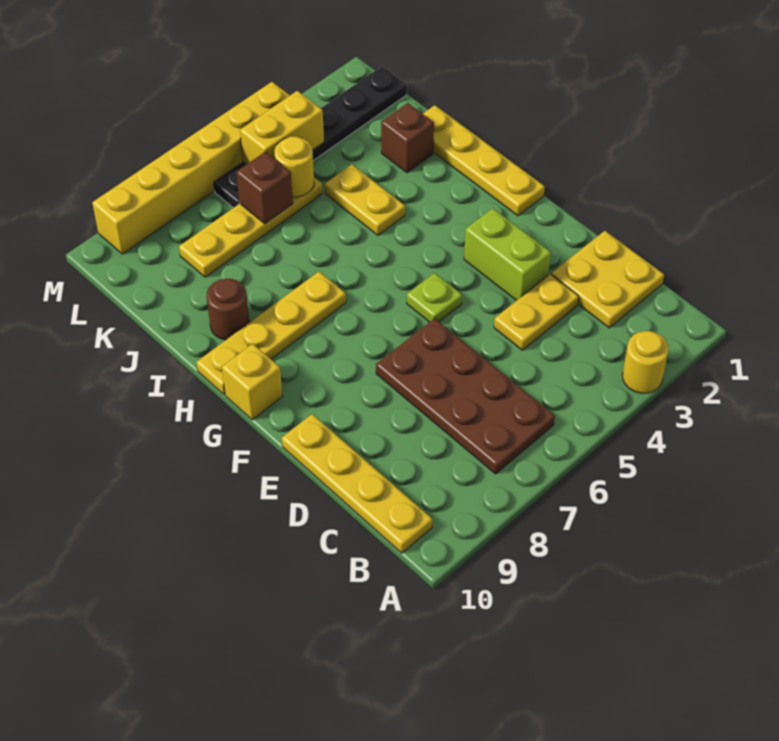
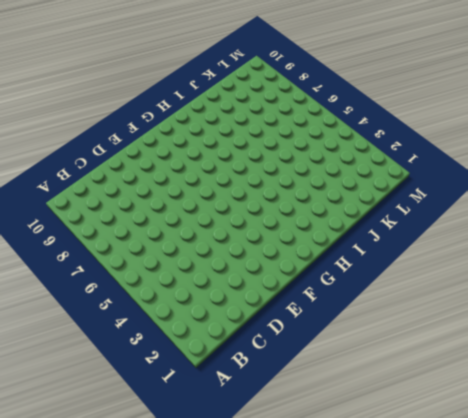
none -> yellow 1x1 round brick [622,331,669,393]
none -> brown 2x4 plate [376,319,555,474]
none -> yellow 1x4 plate [282,414,433,553]

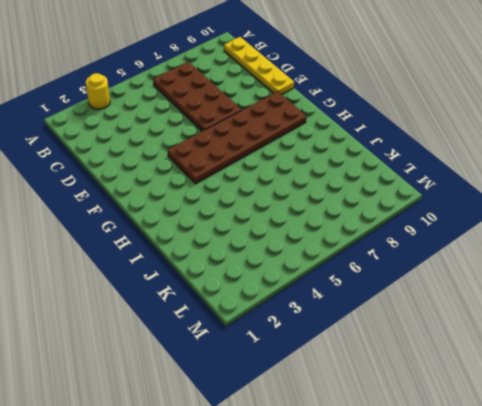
brown 2x6 plate [167,92,307,184] -> lime 1x1 plate [407,273,462,322]
none -> yellow 2x2 plate [551,231,664,328]
none -> yellow 1x2 plate [494,274,579,350]
none -> lime 1x2 brick [464,208,551,301]

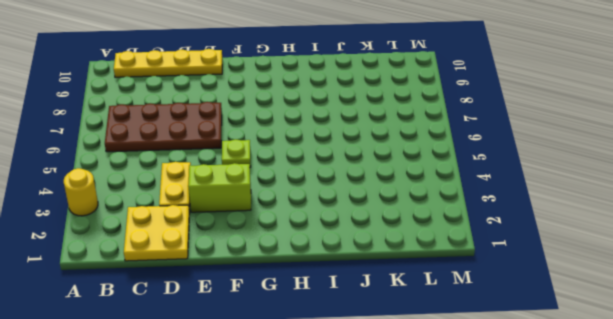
none -> yellow 1x4 plate [423,105,545,216]
none -> yellow 1x1 brick [222,344,282,420]
none -> yellow 1x4 plate [196,272,346,395]

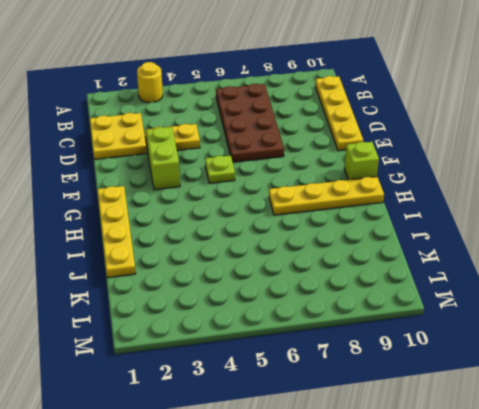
lime 1x1 brick [344,142,379,180] -> yellow 1x1 brick [222,344,282,420]
none -> yellow 1x2 plate [325,164,405,235]
none -> brown 1x1 round brick [206,279,250,340]
none -> brown 1x1 brick [381,103,434,173]

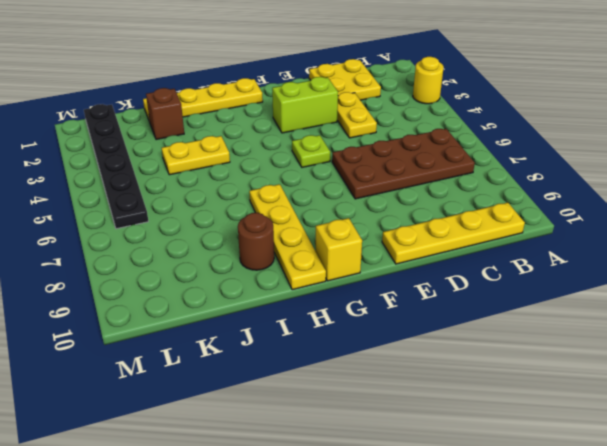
none -> yellow 1x4 plate [179,178,322,277]
none -> yellow 1x6 brick [92,82,290,254]
none -> yellow 1x1 round brick [275,137,314,197]

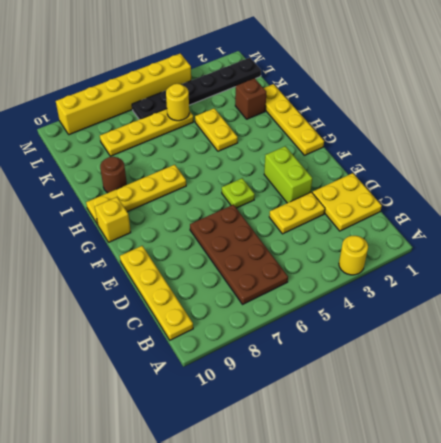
none -> brown 1x1 brick [236,152,293,224]
none -> yellow 1x2 brick [240,91,324,164]

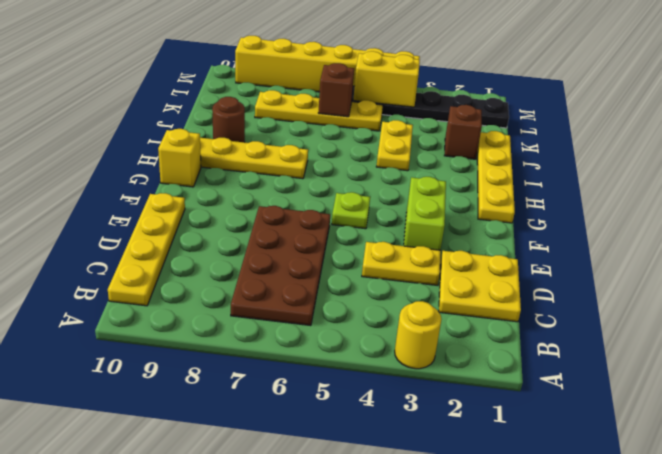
none -> yellow 1x1 round brick [275,137,314,197]

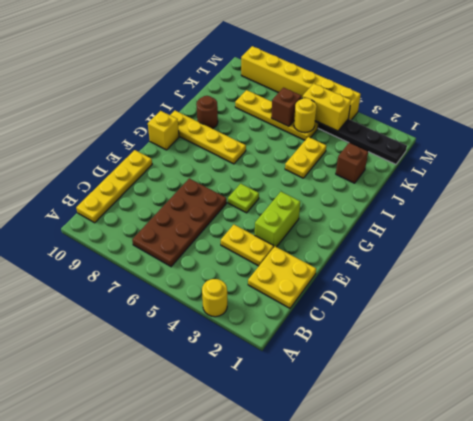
none -> yellow 1x4 plate [423,105,545,216]

